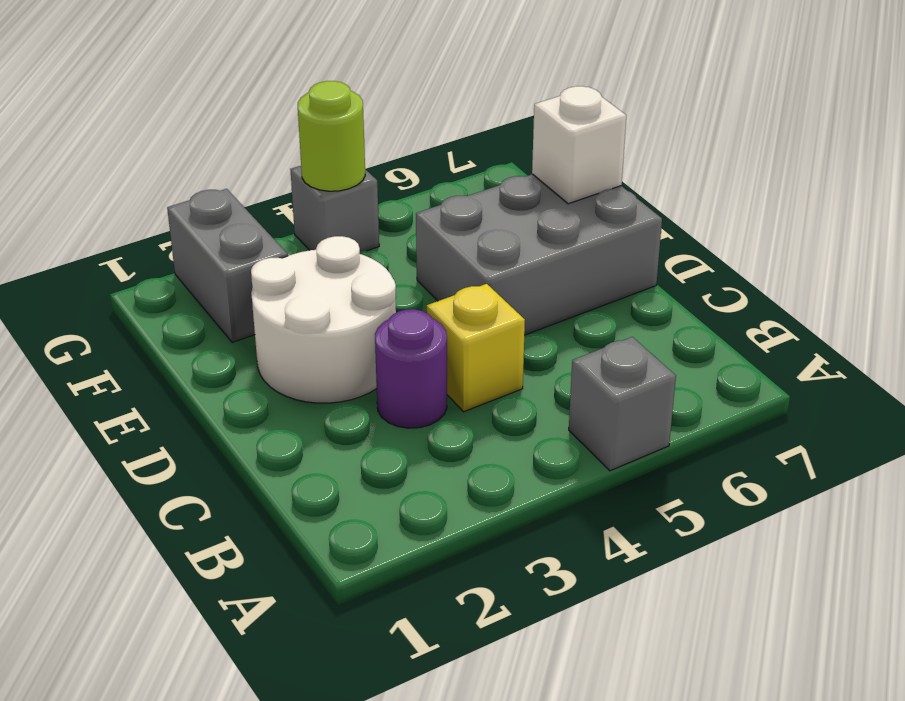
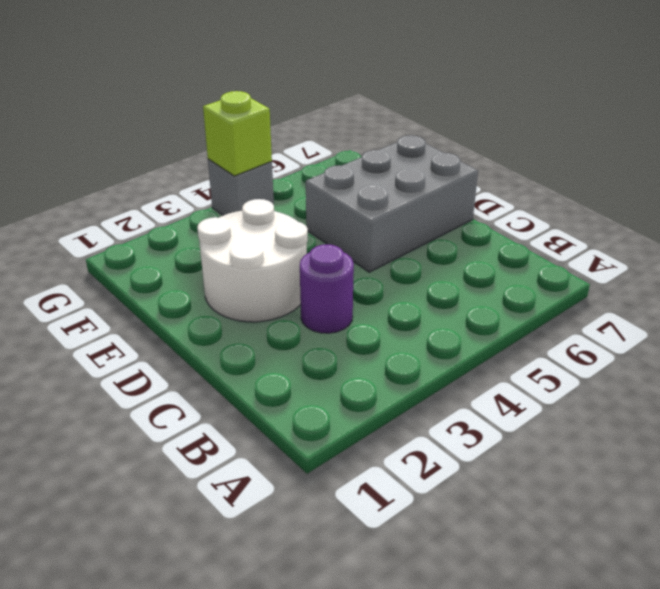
lime 1x1 brick [203,91,272,176] -> lime 1x1 round brick [298,81,365,191]
none -> grey 1x1 brick [569,337,676,471]
none -> yellow 1x1 brick [427,284,525,412]

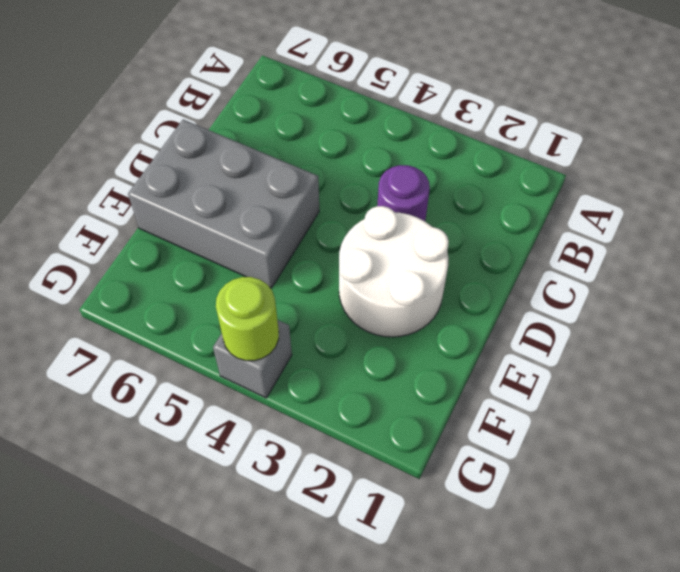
none -> grey 1x1 brick [569,337,676,471]
none -> yellow 1x1 brick [427,284,525,412]

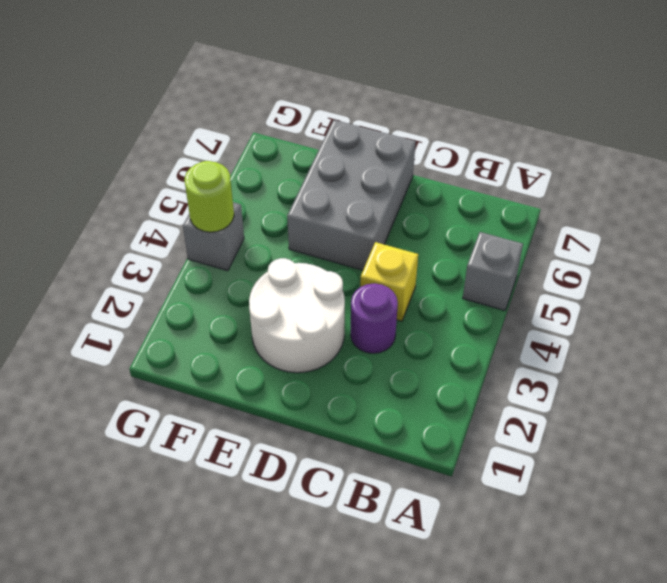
none -> grey 1x2 brick [167,189,288,343]
none -> white 1x1 brick [532,86,626,204]

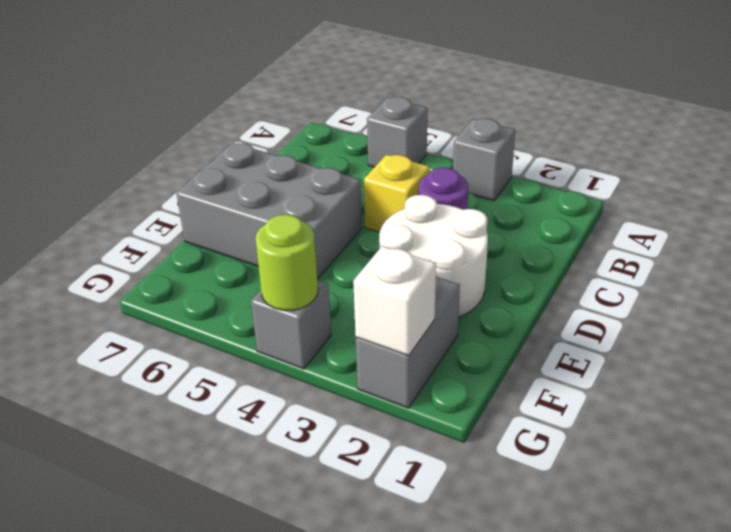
grey 1x1 brick [453,119,515,201] -> none
white 1x1 brick [353,246,436,356] -> white 1x1 brick moved to [532,86,626,204]

